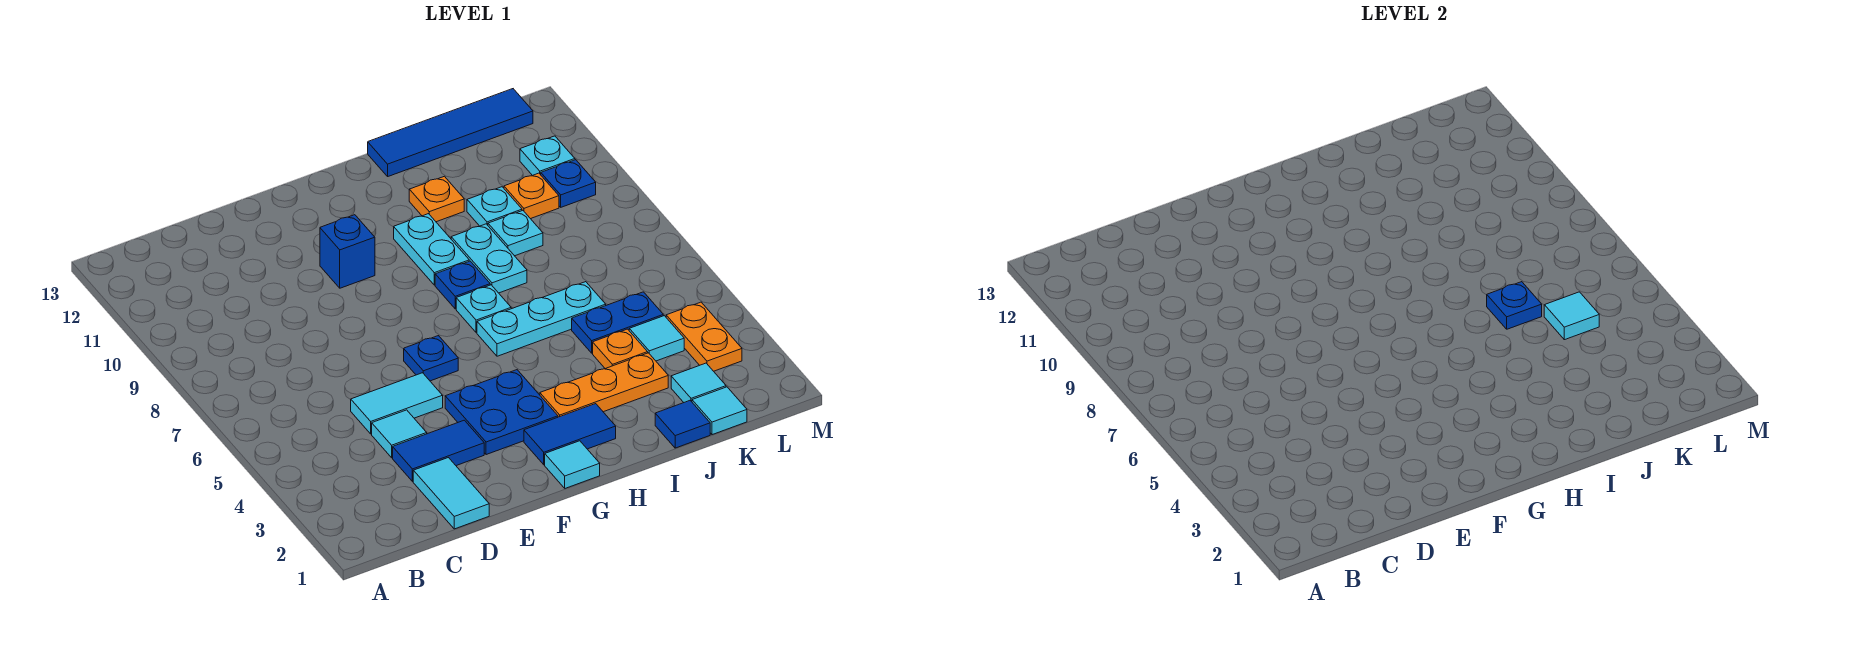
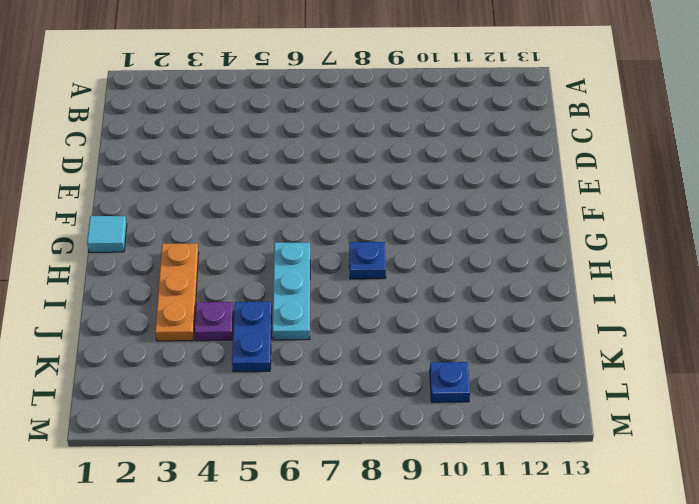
purple 1x1 plate [194,302,233,341] -> orange 1x1 plate [593,329,648,369]
none -> cyan 1x2 tile [413,458,489,529]
none -> blue 1x2 tile [393,420,484,482]
none -> cyan 1x1 tile [372,410,427,458]
none -> cyan 1x2 tile [351,373,443,434]

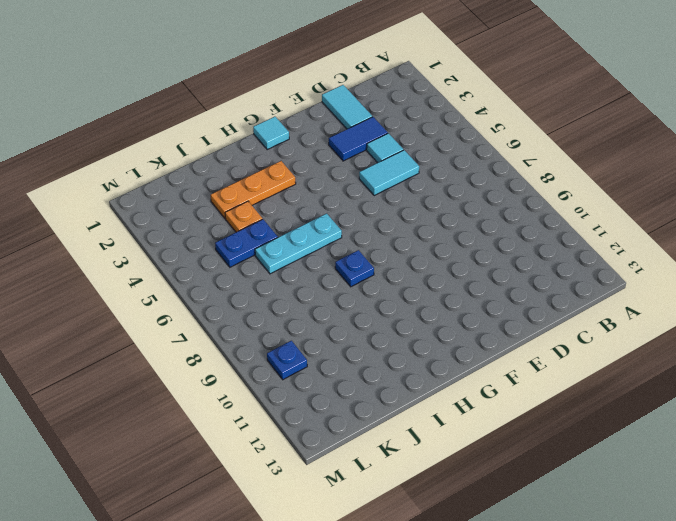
none -> blue 2x2 plate [445,370,558,455]
none -> blue 1x1 plate [404,336,458,381]
none -> blue 1x1 brick [320,215,375,288]
none -> blue 1x2 tile [524,404,616,465]

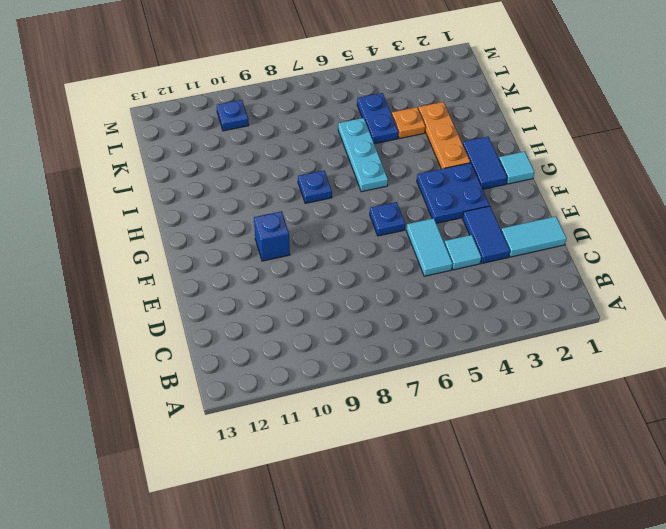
none -> cyan 1x1 plate [456,285,511,333]
none -> cyan 1x2 plate [394,214,469,285]
none -> cyan 1x2 plate [451,224,527,293]
none -> orange 1x1 plate [409,176,464,222]

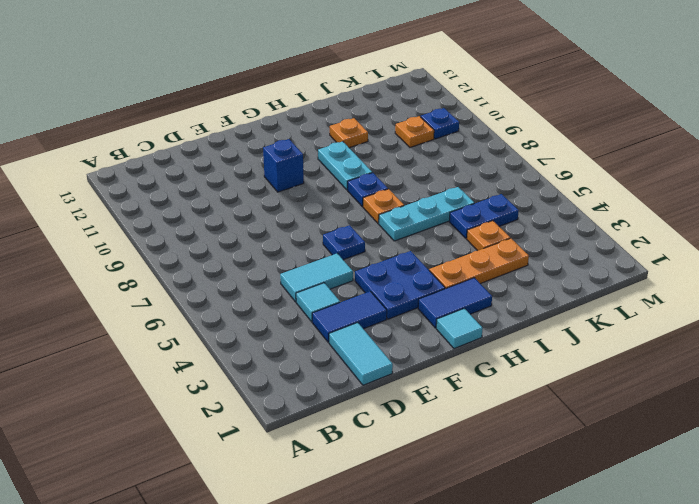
orange 1x1 plate [363,189,404,223] -> cyan 1x1 plate [456,285,511,333]
none -> cyan 1x2 plate [451,224,527,293]
none -> blue 1x4 tile [368,89,533,176]
none -> blue 1x1 tile [655,401,710,448]
none -> cyan 1x1 plate [488,211,543,256]

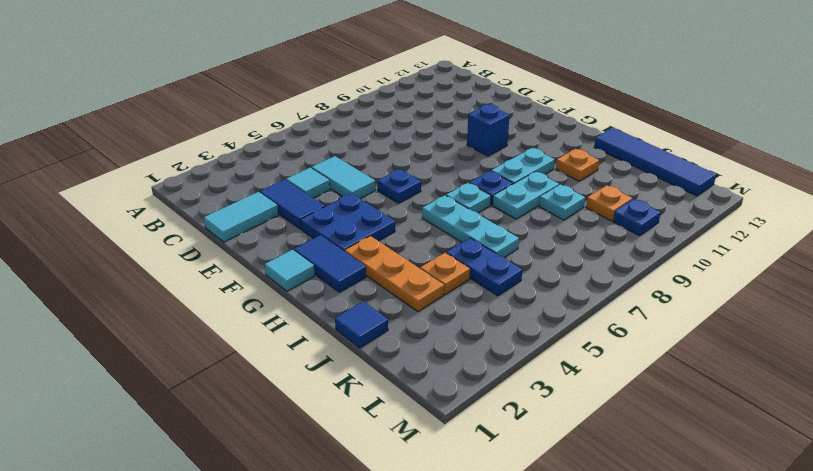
none -> cyan 1x1 plate [467,187,522,226]
none -> cyan 1x1 tile [692,387,747,435]
none -> cyan 1x1 tile [671,363,726,402]
none -> cyan 1x1 tile [629,316,684,361]

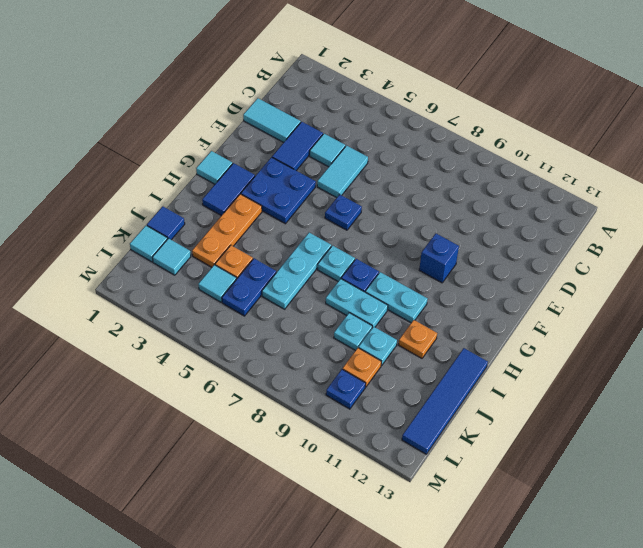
none -> orange 1x2 plate [666,302,742,371]
none -> cyan 1x1 plate [520,136,575,176]
none -> blue 1x1 plate [1487,282,1542,329]
none -> cyan 1x1 tile [1544,292,1599,340]

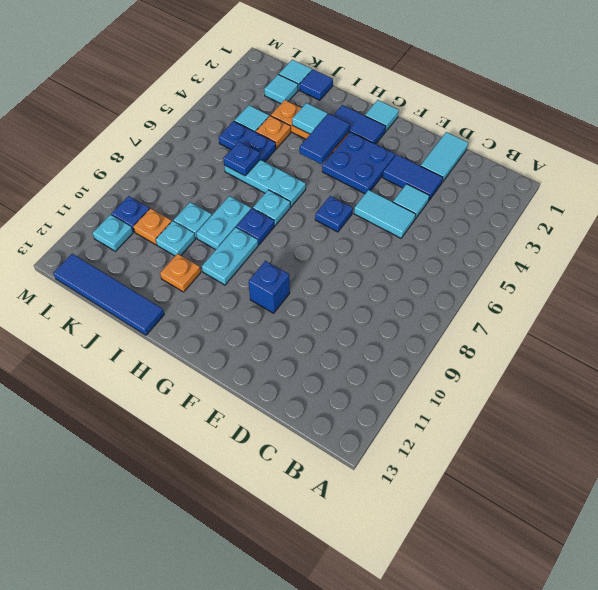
blue 1x2 tile [300,114,350,164] -> none
cyan 1x1 tile [292,103,327,134] -> cyan 1x1 tile moved to [1544,292,1599,340]
none -> orange 1x2 plate [666,302,742,371]

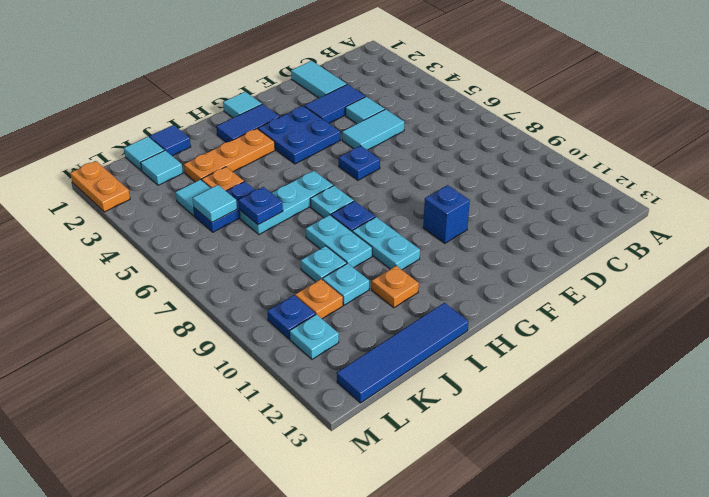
orange 1x2 plate [70,161,130,212] -> orange 1x2 plate moved to [666,302,742,371]

